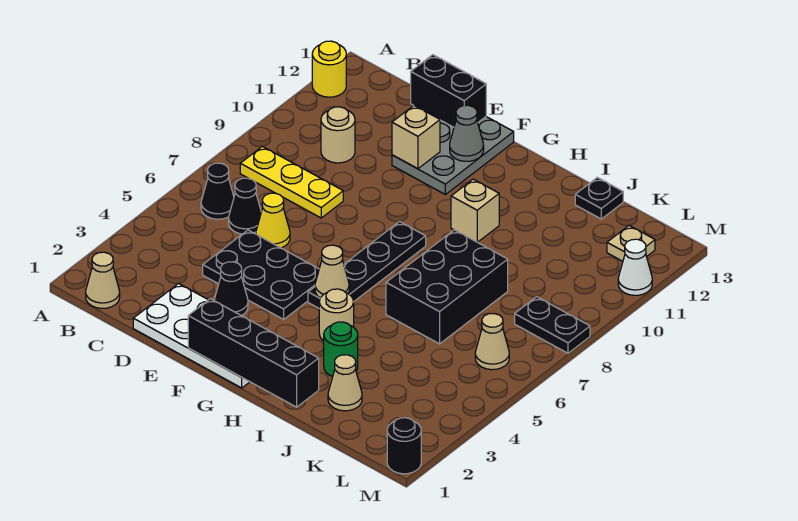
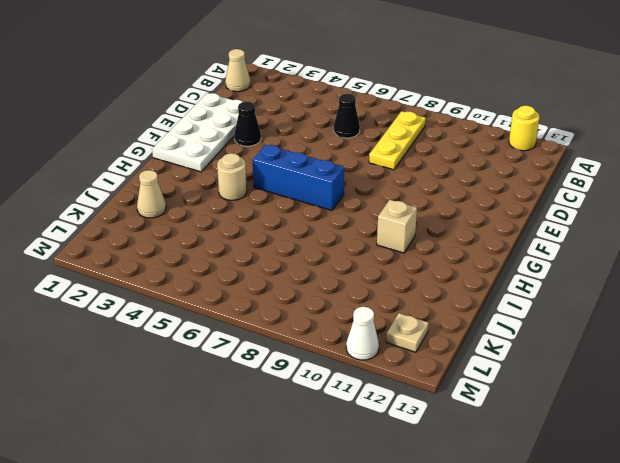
blue 1x3 brick [253,145,344,210] -> black 1x4 plate [308,222,426,308]
none -> black 1x1 cone [201,163,234,219]
none -> tan 1x1 round brick [321,107,355,163]
none -> black 2x3 plate [203,230,319,319]

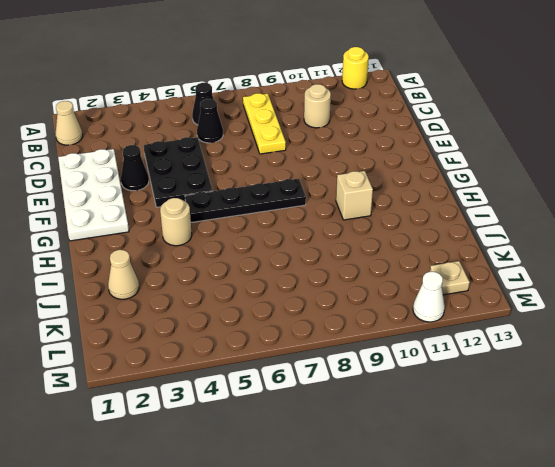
none -> yellow 1x1 cone [256,193,290,248]
none -> grey 2x3 plate [392,117,514,195]
none -> green 1x1 round brick [324,322,358,376]

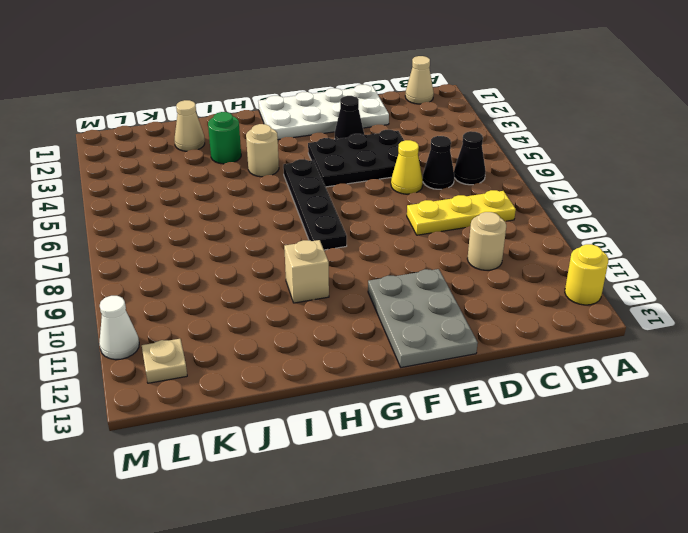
none -> black 2x3 brick [386,230,508,344]
none -> black 1x1 plate [575,178,623,219]
none -> tan 1x1 cone [475,314,509,370]

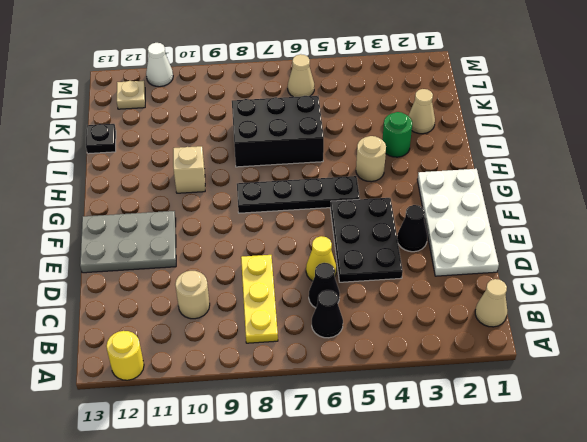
none -> black 1x2 plate [515,297,590,353]
none -> black 1x1 round brick [387,418,421,474]
none -> black 1x2 brick [411,55,486,127]

